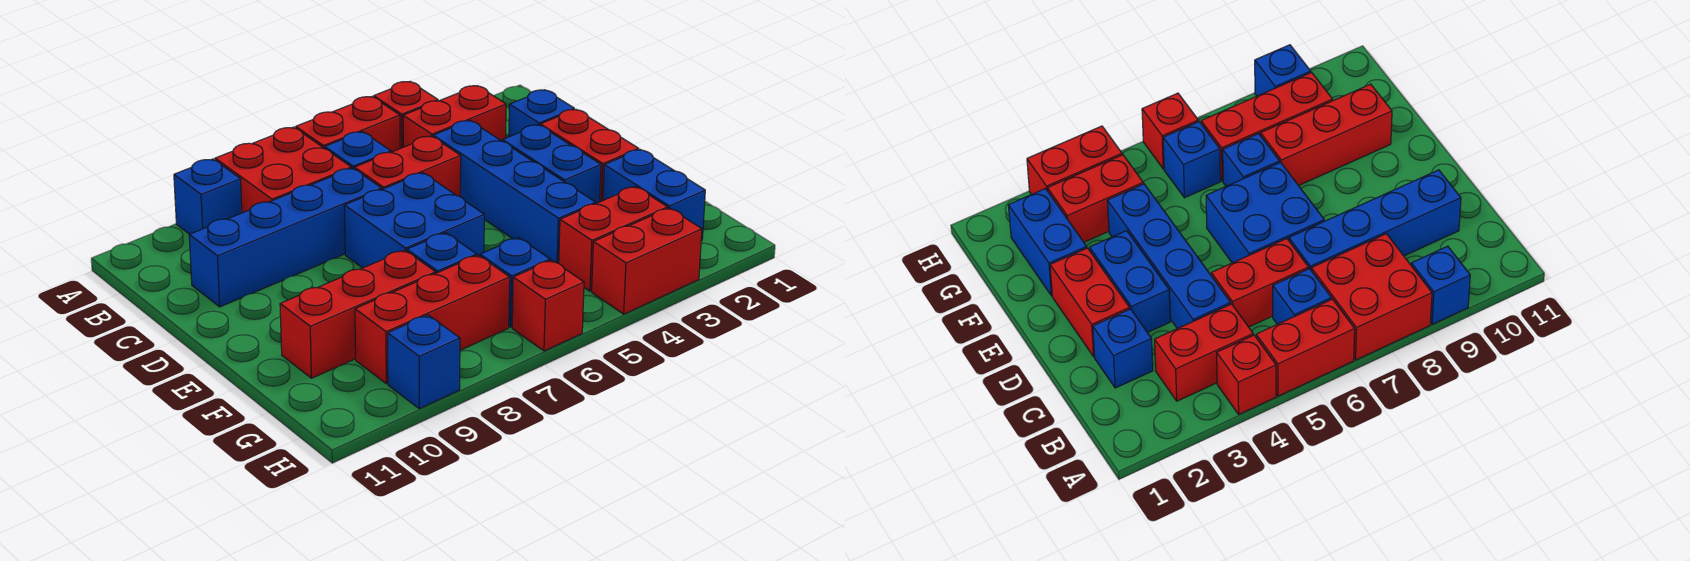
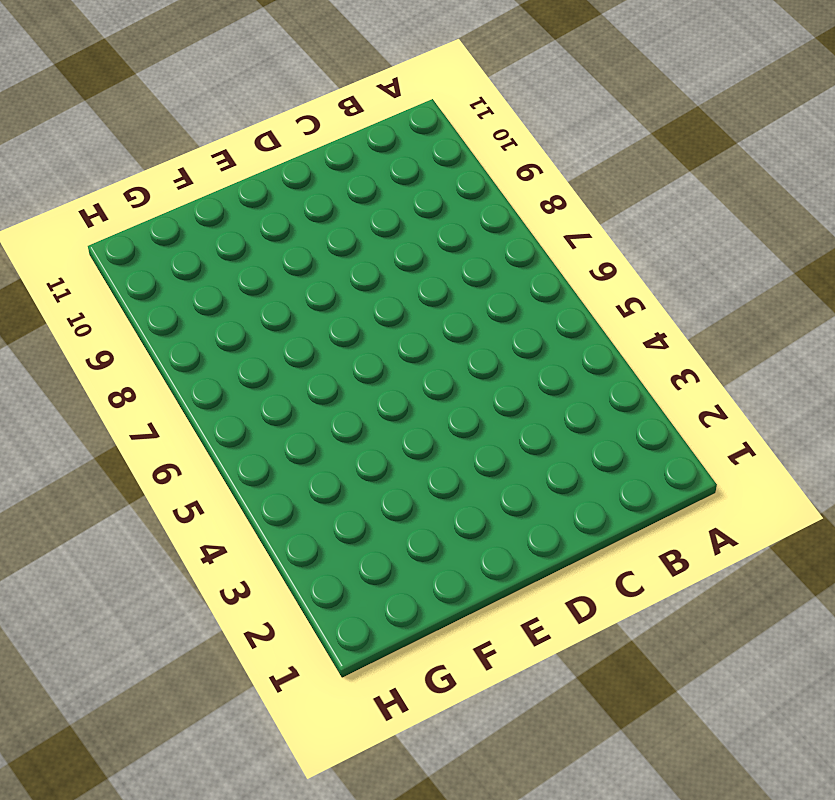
none -> red 1x1 brick [374,82,438,148]
none -> red 1x2 brick [296,97,400,152]
none -> red 2x2 brick [215,127,351,213]

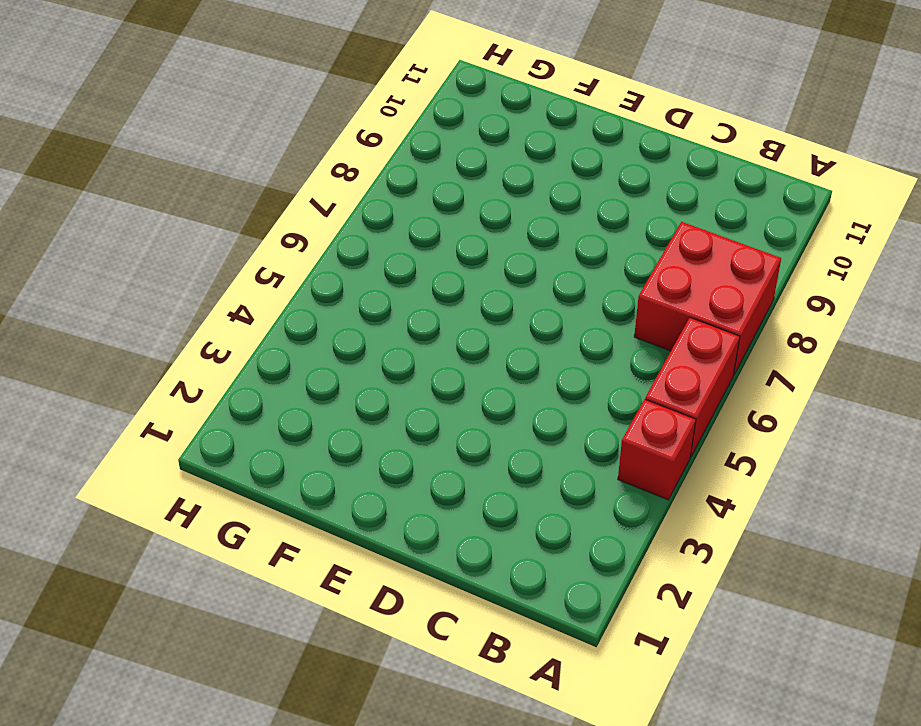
none -> blue 1x1 brick [174,159,242,234]
none -> red 1x2 brick [403,86,506,147]
none -> blue 1x1 brick [325,132,391,169]

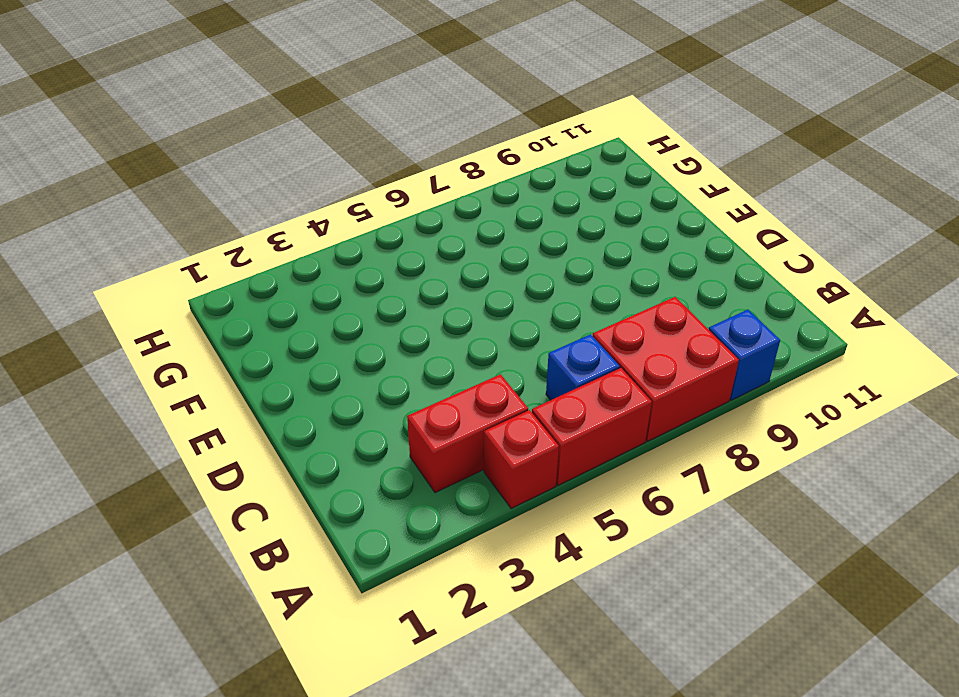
none -> blue 1x1 brick [509,90,574,137]
none -> blue 1x4 brick [433,120,596,263]
none -> red 1x2 brick [355,136,461,196]

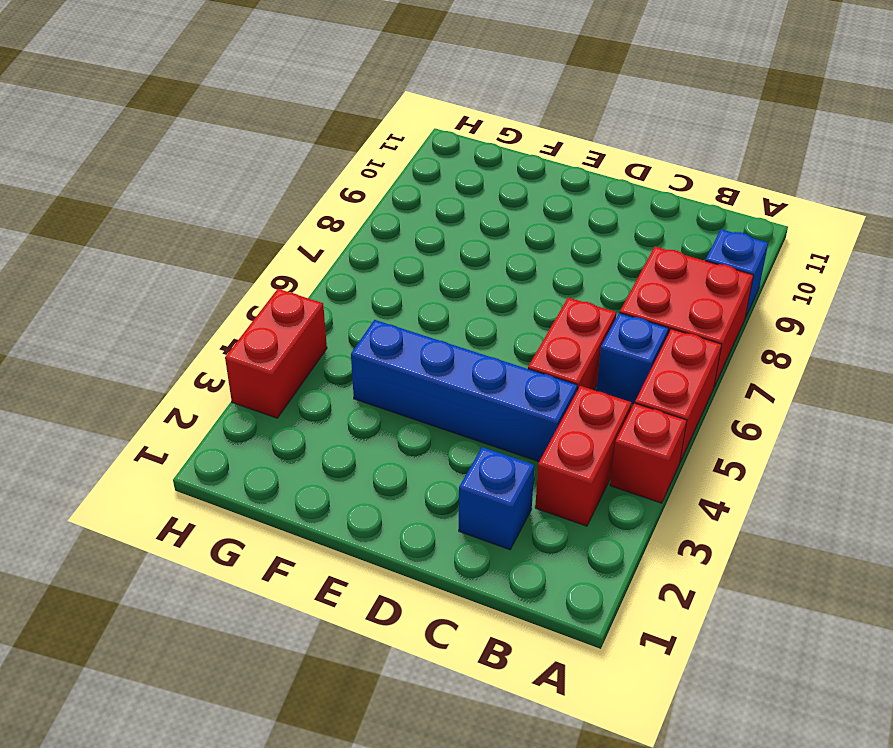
none -> blue 1x4 brick [189,168,382,307]
none -> red 1x2 brick [540,110,639,202]
none -> blue 1x2 brick [502,125,601,203]

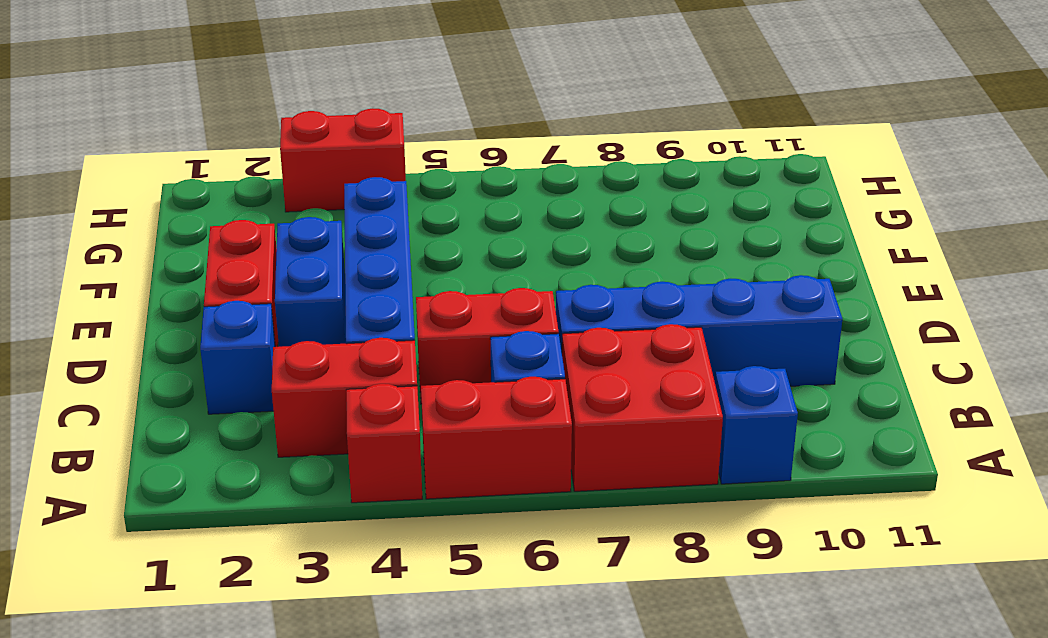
none -> blue 2x2 brick [344,173,484,268]
none -> blue 1x2 brick [603,150,705,241]
none -> blue 1x1 brick [407,233,477,273]

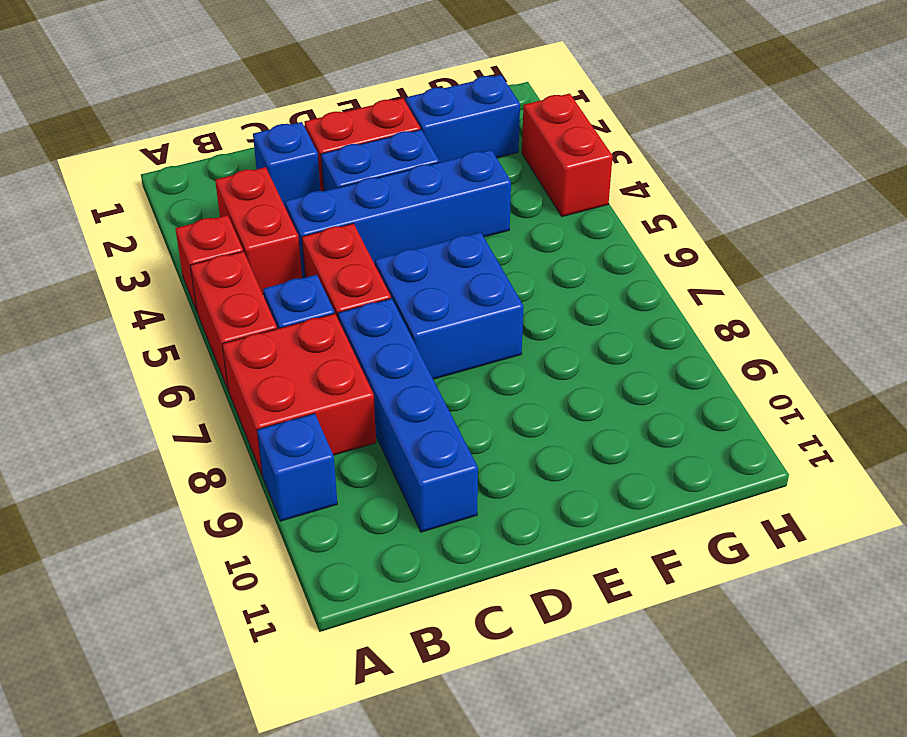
none -> blue 1x1 brick [407,233,477,273]
none -> red 1x3 brick [280,250,436,378]
none -> red 1x2 brick [559,187,668,291]

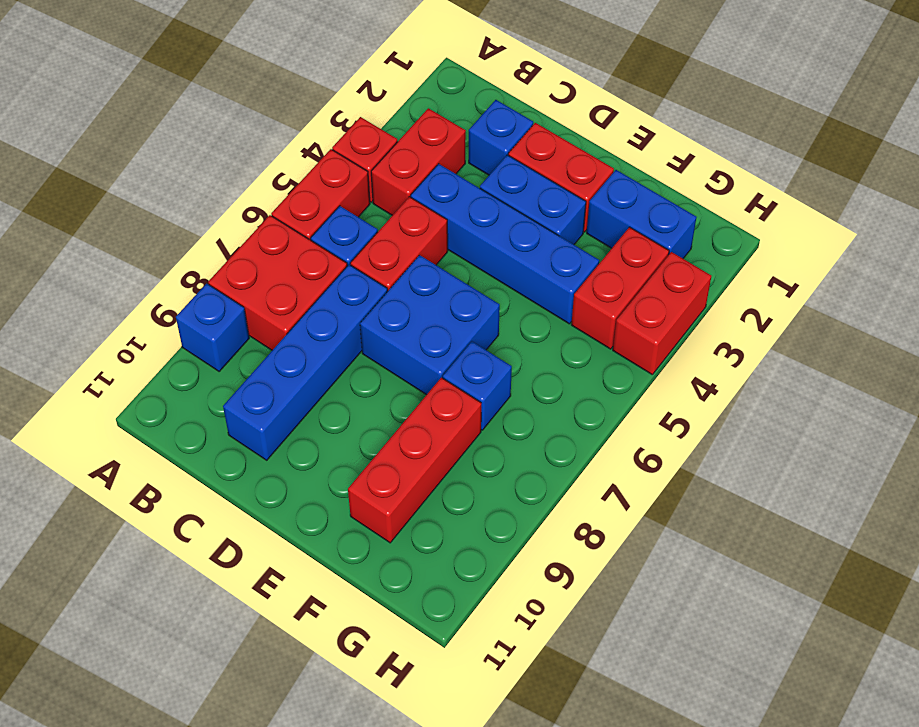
none -> blue 1x1 brick [480,238,550,327]
none -> red 1x3 brick [355,255,510,384]
none -> red 1x1 brick [512,260,584,351]

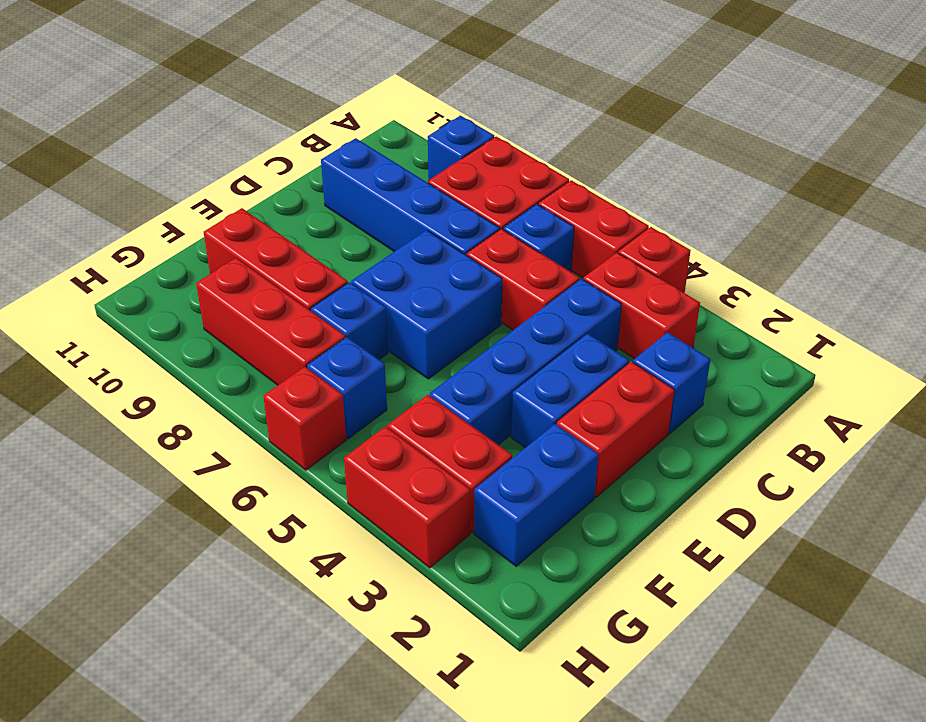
none -> blue 1x1 brick [388,315,460,409]

